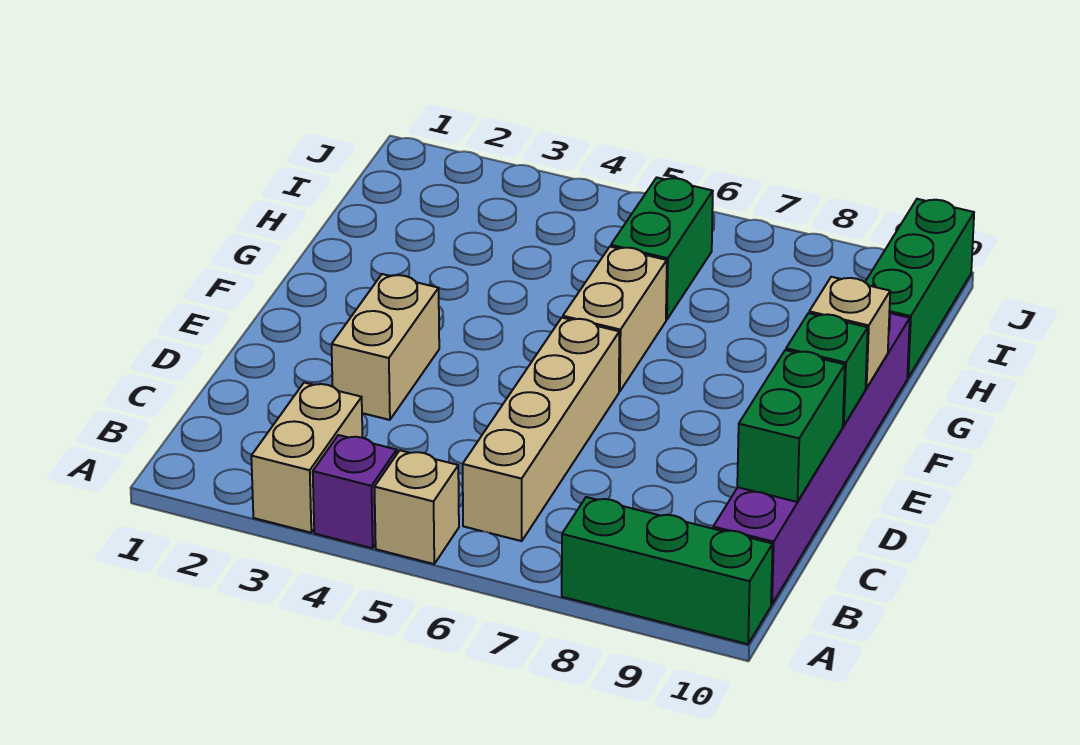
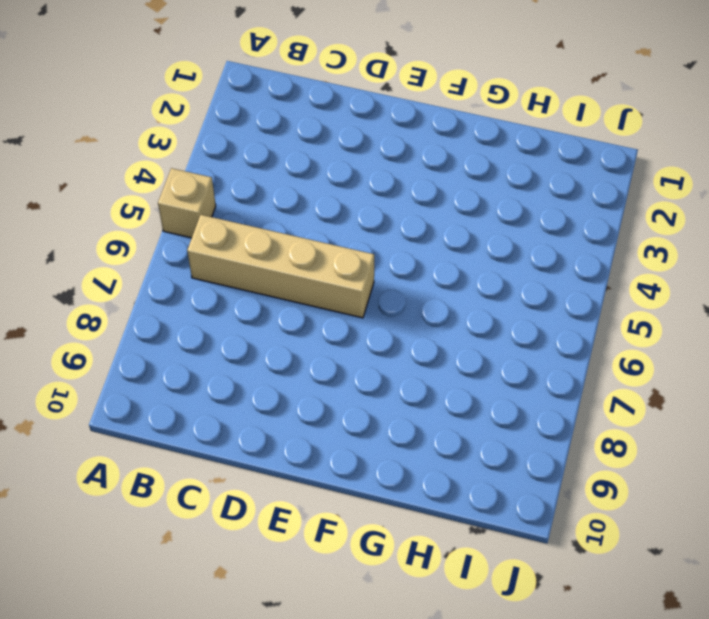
none -> tan 1x2 brick [251,383,362,533]
none -> purple 1x1 brick [313,435,397,548]
none -> green 1x3 brick [562,497,773,644]

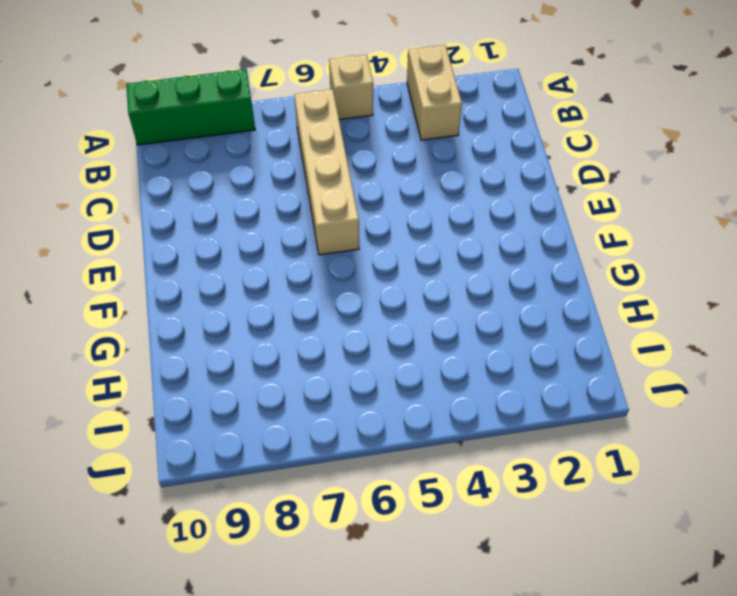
none -> purple 1x1 brick [313,435,397,548]
none -> purple 1x6 brick [713,313,910,604]
none -> tan 1x2 brick [332,274,439,420]

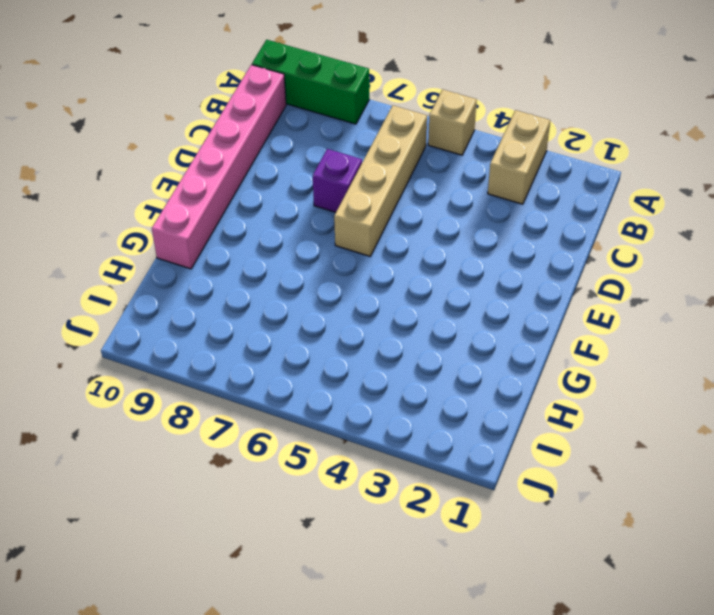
pink 1x6 brick [152,65,286,269] -> purple 1x6 brick [713,313,910,604]
purple 1x1 brick [313,149,362,212] -> purple 1x1 brick moved to [313,435,397,548]
none -> tan 1x2 brick [332,274,439,420]
none -> tan 1x2 brick [563,247,667,391]
none -> green 1x2 brick [611,178,713,320]

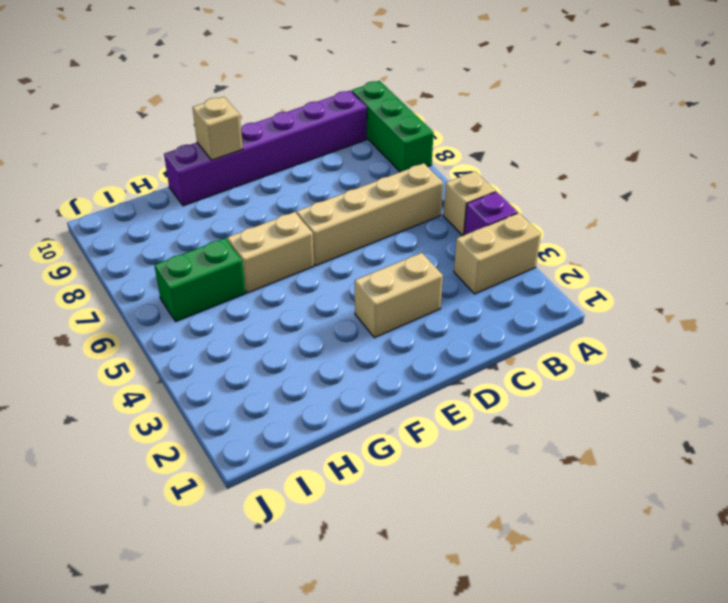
none -> green 1x3 brick [865,199,974,378]
none -> green 1x2 brick [737,350,845,502]
none -> green 1x1 brick [786,313,868,426]

